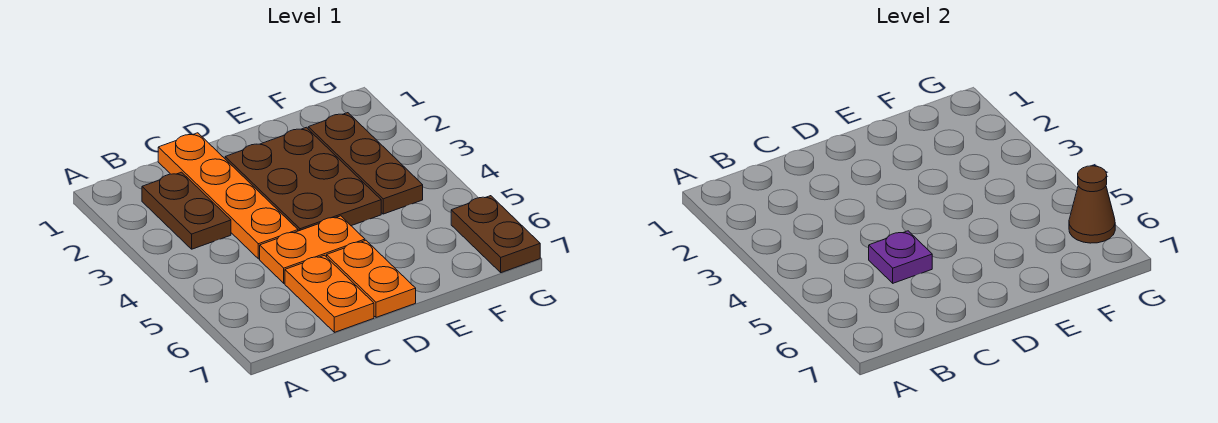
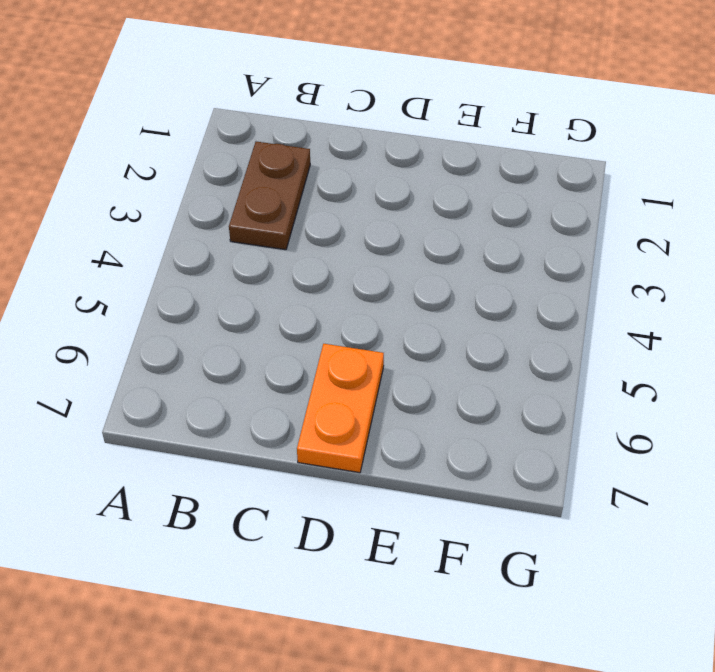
none -> orange 1x4 plate [158,133,298,259]
none -> orange 1x2 plate [260,216,365,283]

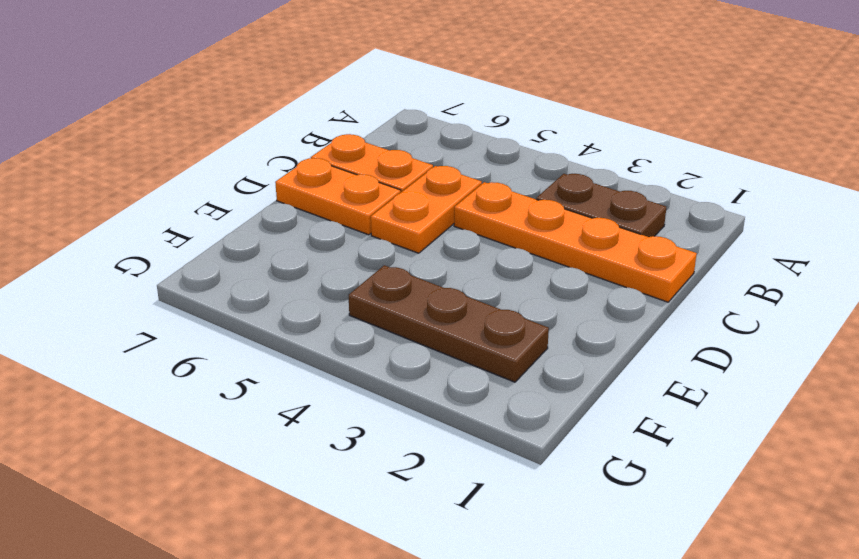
none -> brown 2x3 plate [225,127,381,231]
none -> brown 1x2 plate [451,196,540,273]

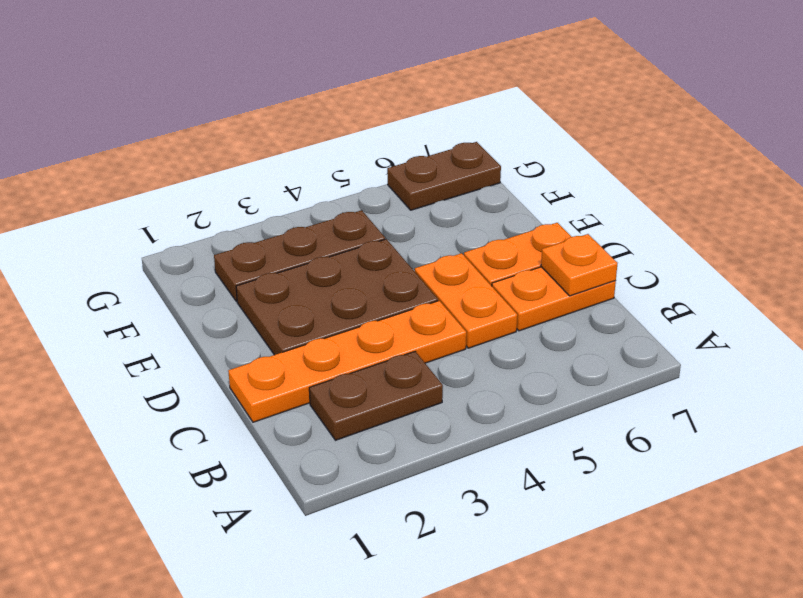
orange 1x1 plate [541,234,617,296] -> none
none -> purple 1x1 plate [869,231,932,283]
none -> brown 1x1 cone [1069,166,1115,243]

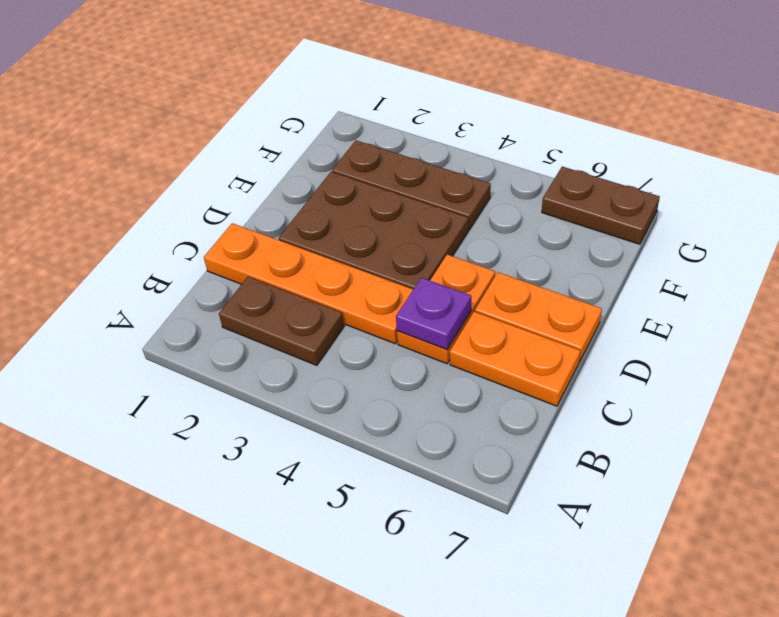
none -> brown 1x1 cone [1069,166,1115,243]

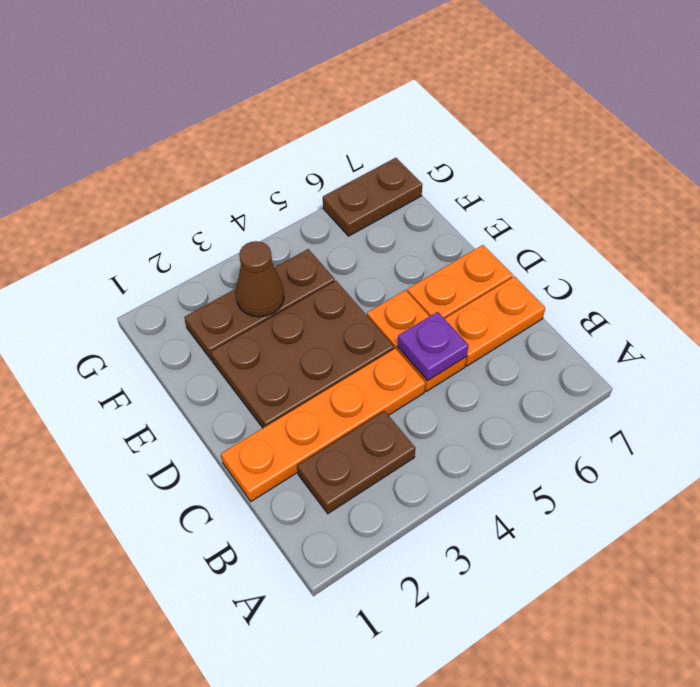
brown 1x1 cone [236,241,284,317] -> brown 1x1 cone moved to [1069,166,1115,243]

